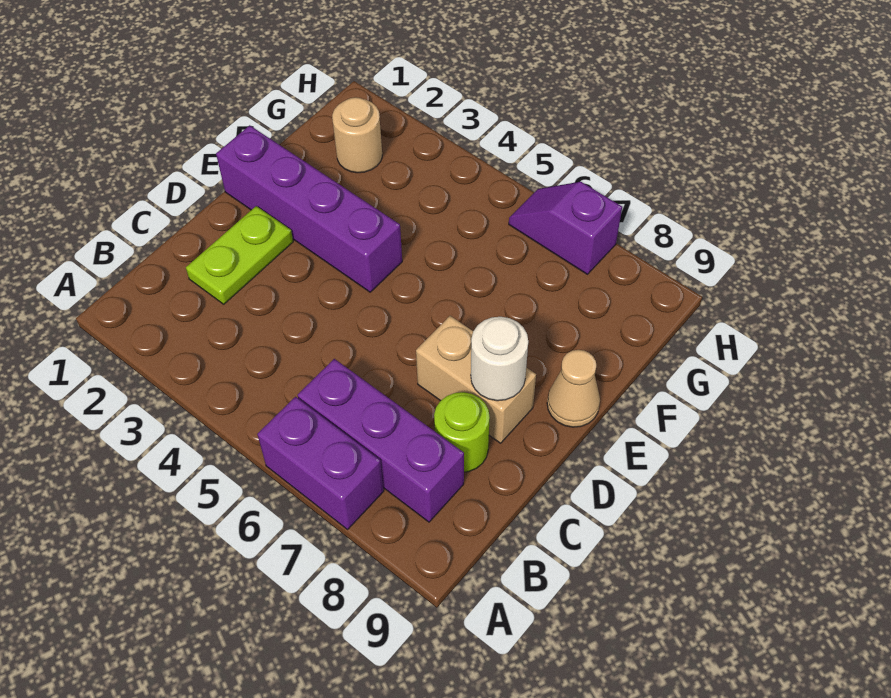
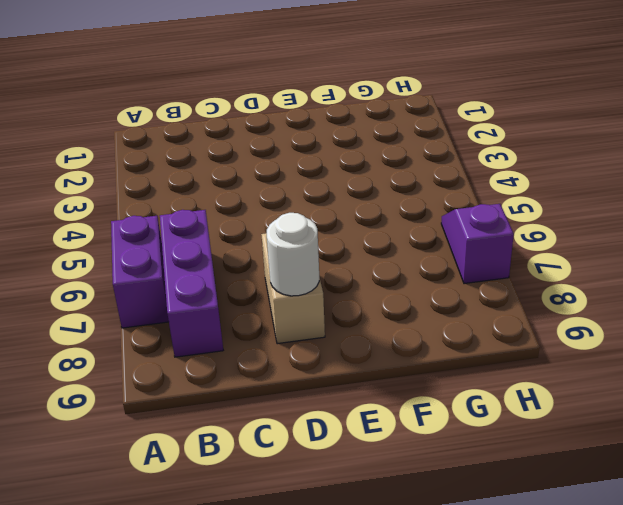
none -> lime 1x2 plate [186,206,293,304]
none -> lime 1x1 round brick [434,392,490,472]

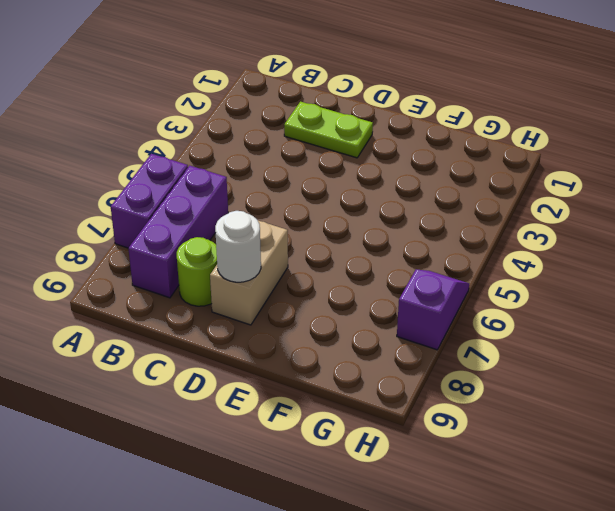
none -> purple 1x4 brick [216,125,402,292]
none -> tan 1x1 cone [547,350,600,427]

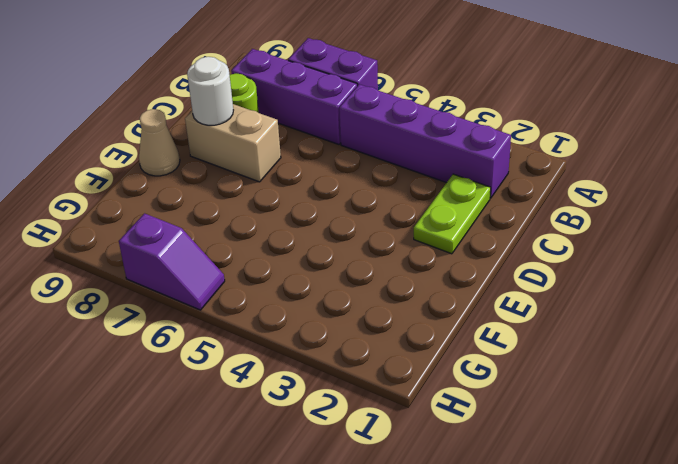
purple 1x4 brick [339,84,511,198] -> purple 1x4 brick moved to [216,125,402,292]
none -> tan 1x1 round brick [332,97,382,173]

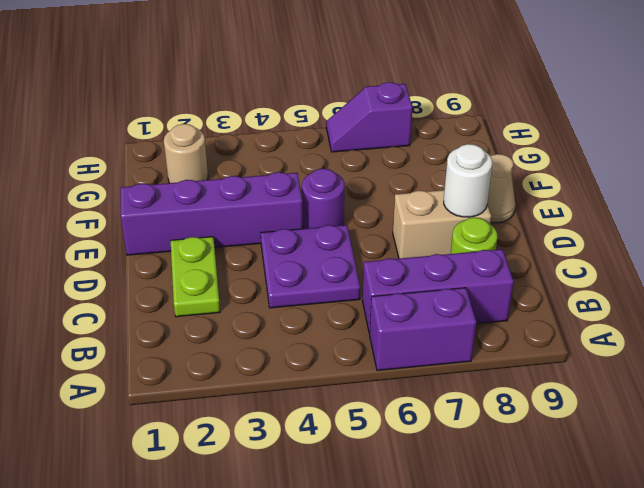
purple 2x2 plate [261,225,360,308] -> none
purple 1x1 round brick [302,169,345,229] -> none

